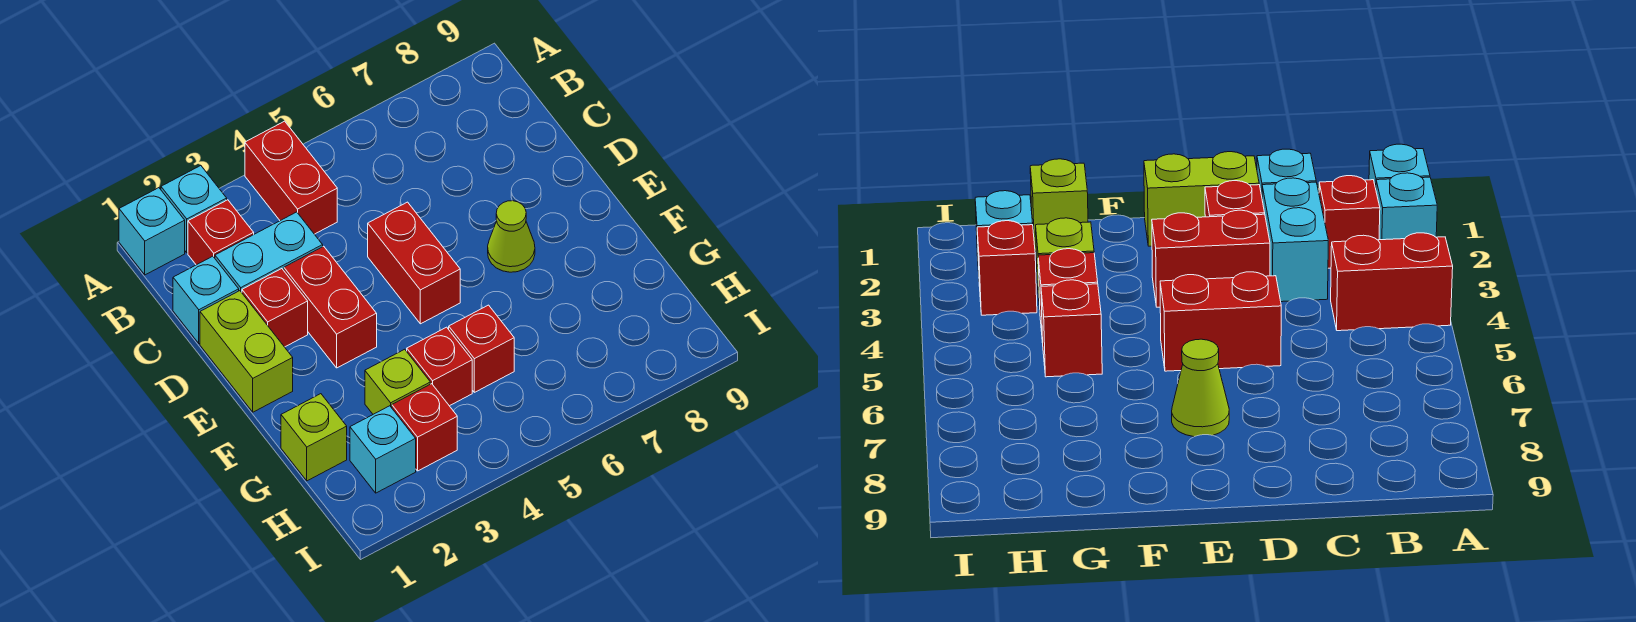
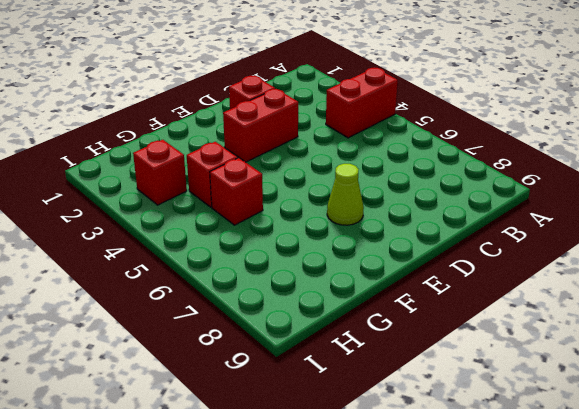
none -> cyan 1x1 brick [119,188,185,275]
none -> cyan 1x1 brick [161,166,227,253]
none -> red 1x1 brick [188,200,254,265]

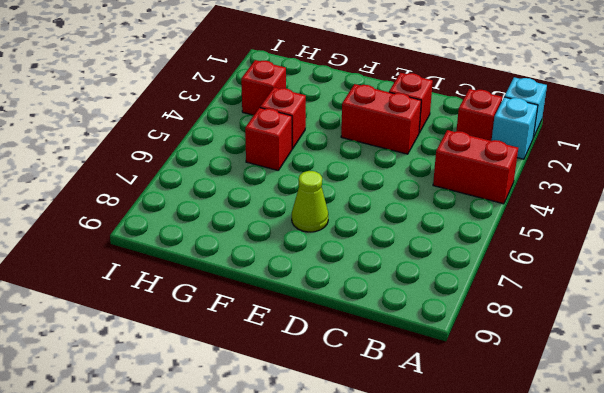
none -> cyan 1x1 brick [173,256,239,343]
none -> cyan 1x2 brick [215,212,323,292]
none -> lime 1x2 brick [200,291,293,412]

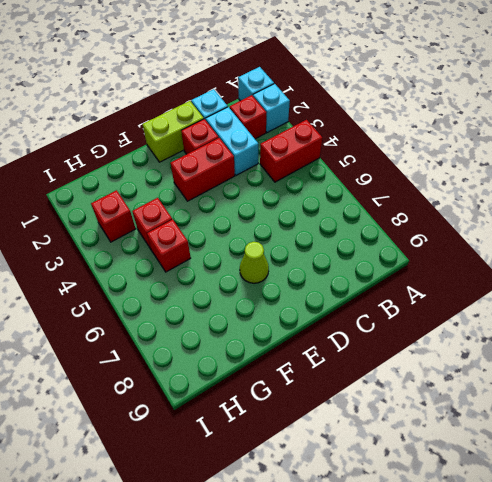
none -> red 1x2 brick [368,202,460,324]
none -> lime 1x1 brick [281,394,347,481]
none -> lime 1x1 brick [365,349,430,414]

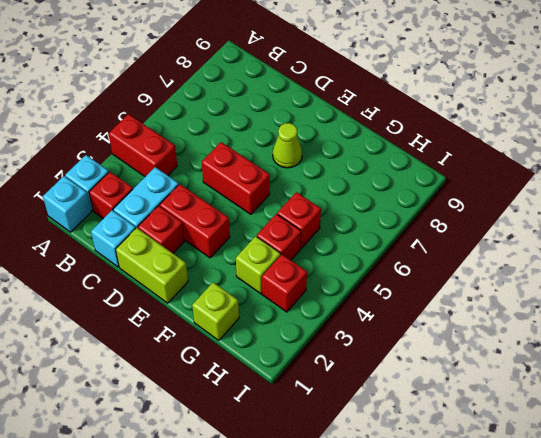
none -> cyan 1x1 brick [350,406,416,493]

